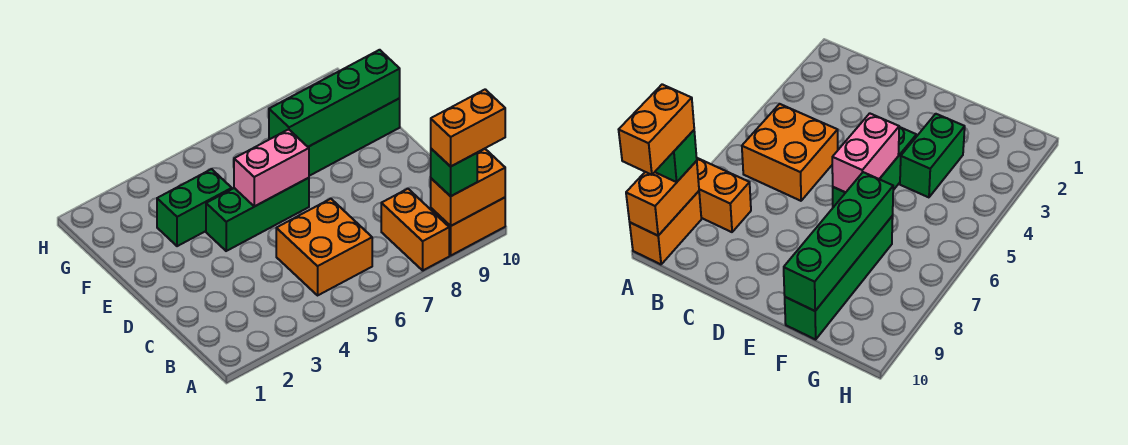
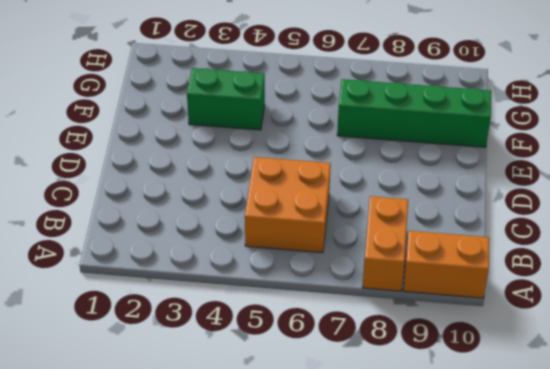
none -> green 1x3 brick [206,178,309,251]
none -> orange 1x2 brick [431,149,505,226]

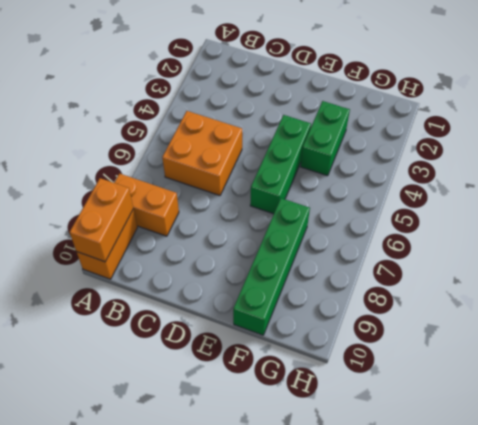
none -> pink 1x2 brick [234,129,309,206]
none -> green 1x4 brick [269,50,400,147]

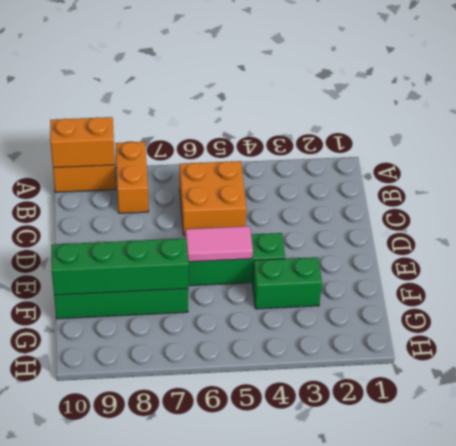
pink 1x2 tile [186,226,253,262] -> pink 1x2 brick [234,129,309,206]
none -> green 1x1 brick [431,149,477,196]
none -> orange 1x2 brick [431,89,505,167]

